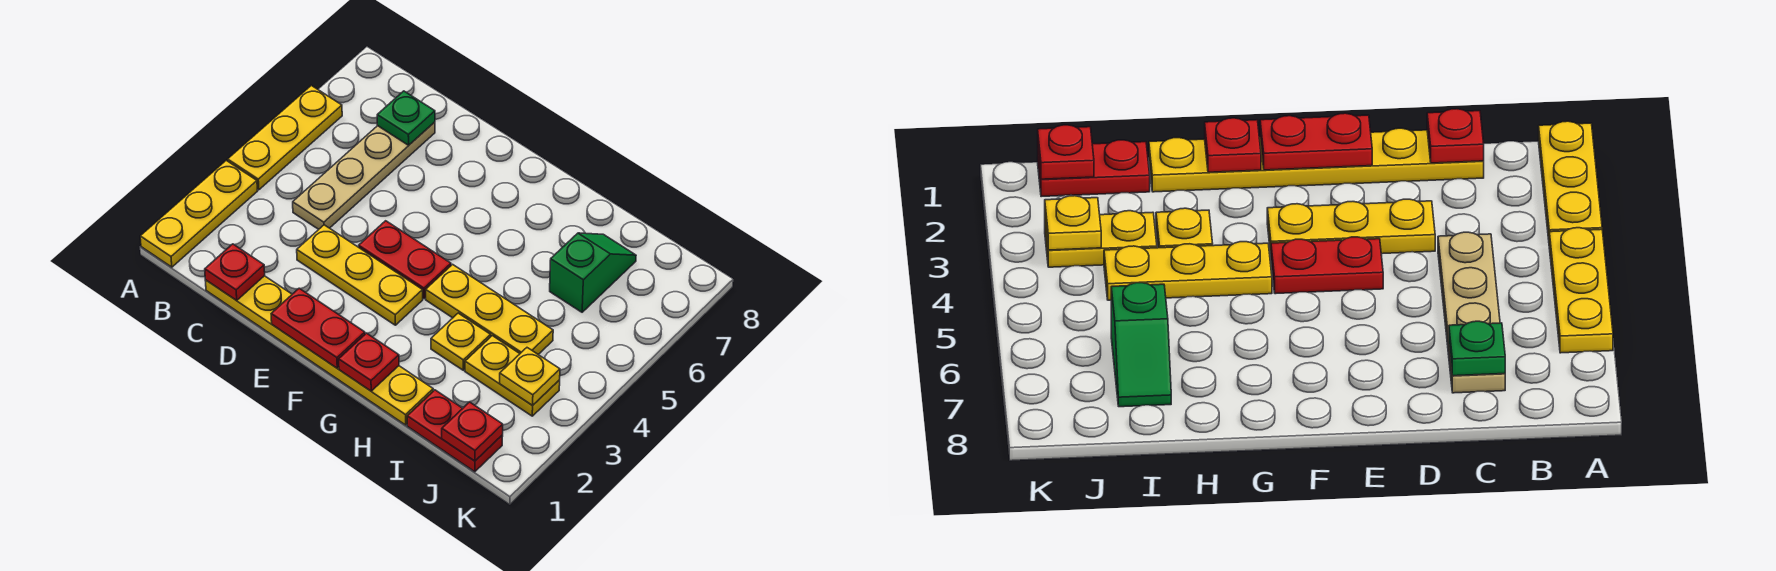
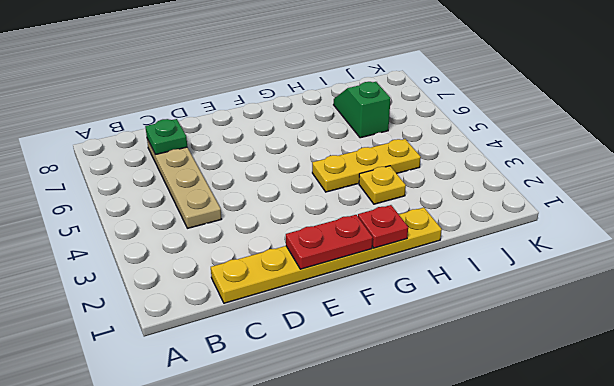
none -> yellow 1x3 plate [140,160,257,267]
none -> yellow 1x3 plate [228,85,342,190]
none -> yellow 1x3 plate [297,225,423,325]

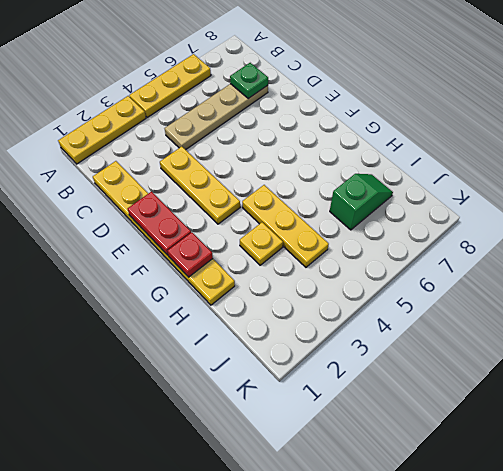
none -> red 1x2 plate [359,221,451,299]
none -> red 1x2 plate [407,390,503,472]
none -> yellow 1x2 plate [465,336,560,416]

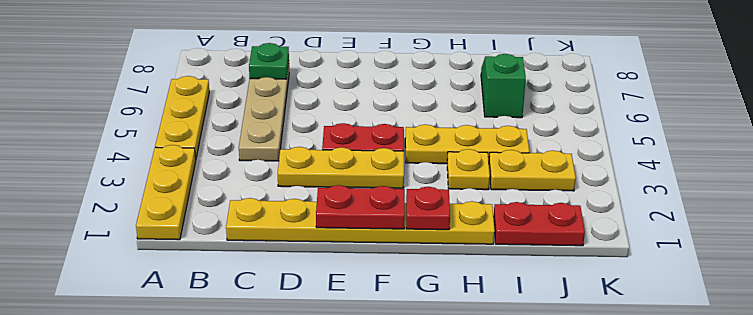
none -> red 1x1 plate [205,244,265,301]
none -> red 1x1 plate [442,402,503,461]
none -> yellow 1x1 plate [500,348,560,406]

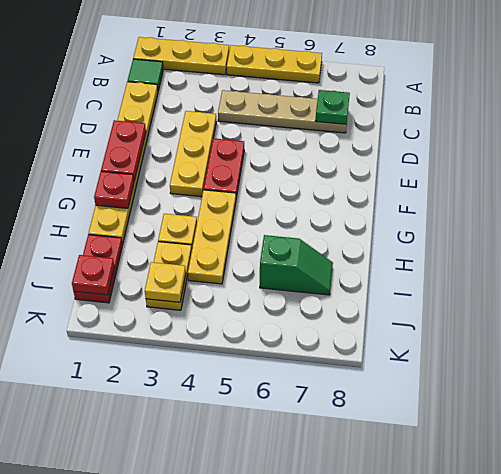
green 1x1 tile [128,59,163,91] -> none
none -> red 1x1 plate [205,244,265,301]

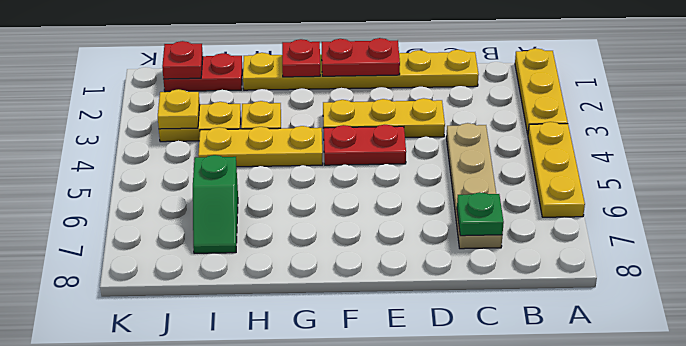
none -> red 1x1 plate [205,244,265,301]

